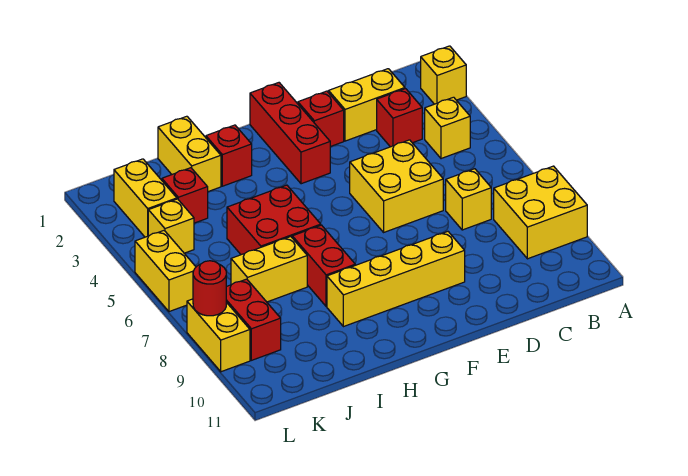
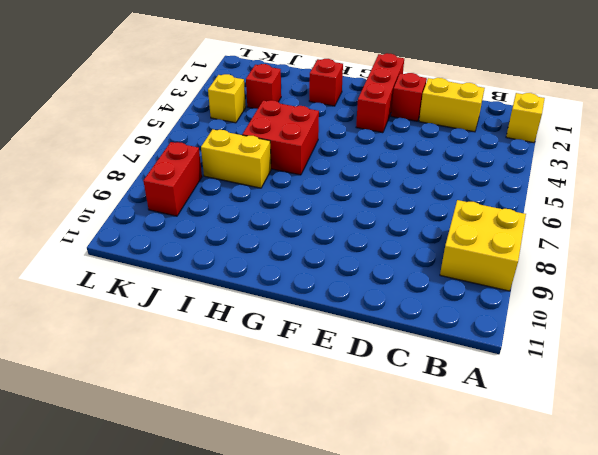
none -> yellow 1x1 brick [425,97,470,159]
none -> red 1x1 brick [377,89,422,147]
none -> yellow 1x1 brick [446,169,491,230]

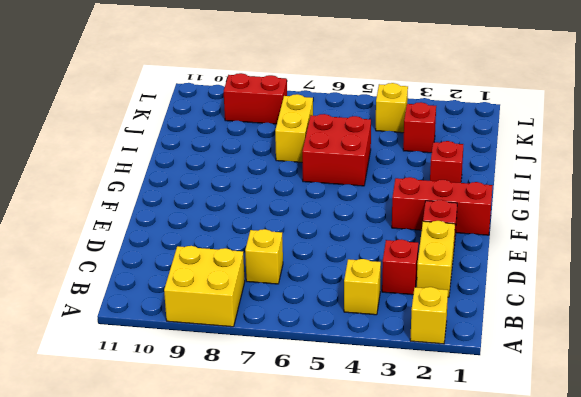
none -> yellow 2x2 brick [350,140,443,232]
none -> yellow 1x4 brick [327,232,465,327]
none -> red 1x2 brick [292,225,355,307]

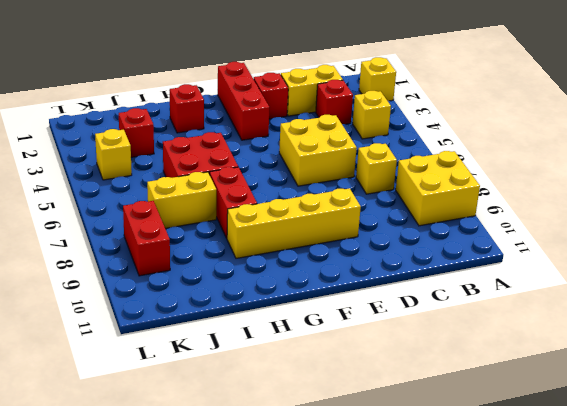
none -> yellow 1x2 brick [158,116,221,192]
none -> yellow 1x2 brick [114,159,177,237]
none -> yellow 1x2 brick [135,231,196,312]

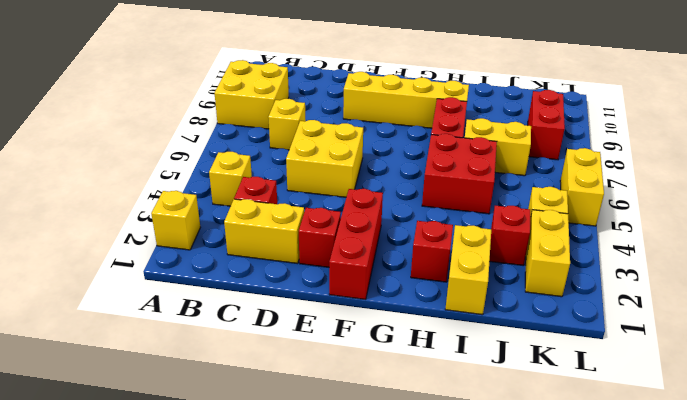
none -> yellow 1x2 brick [187,299,250,372]
none -> red 1x1 round brick [193,261,226,316]

